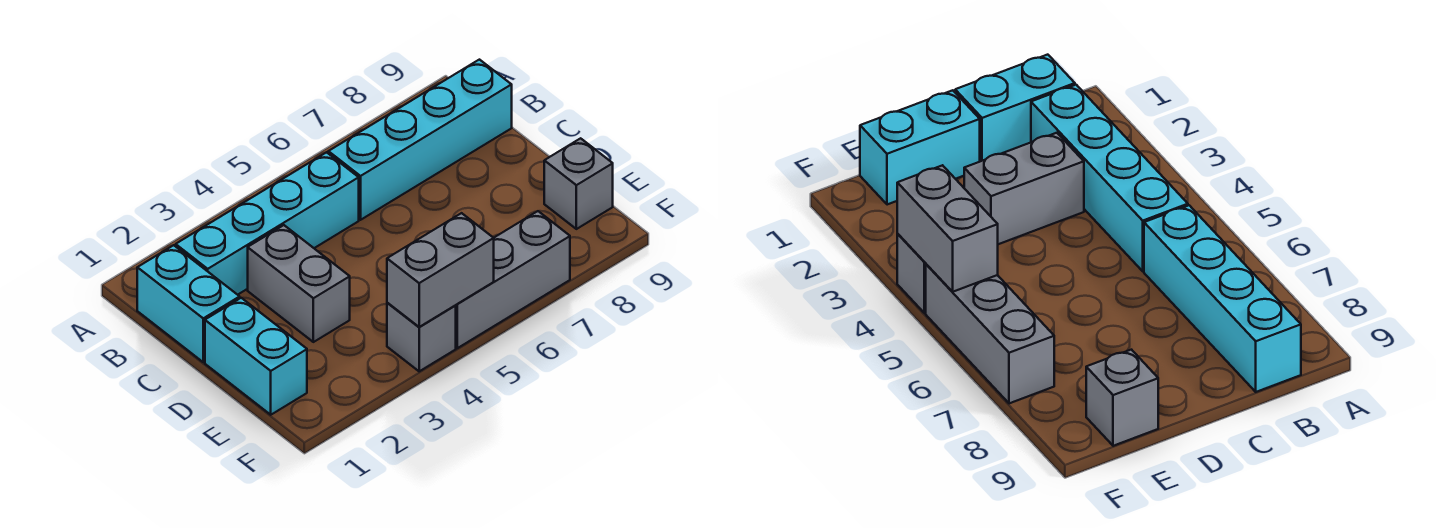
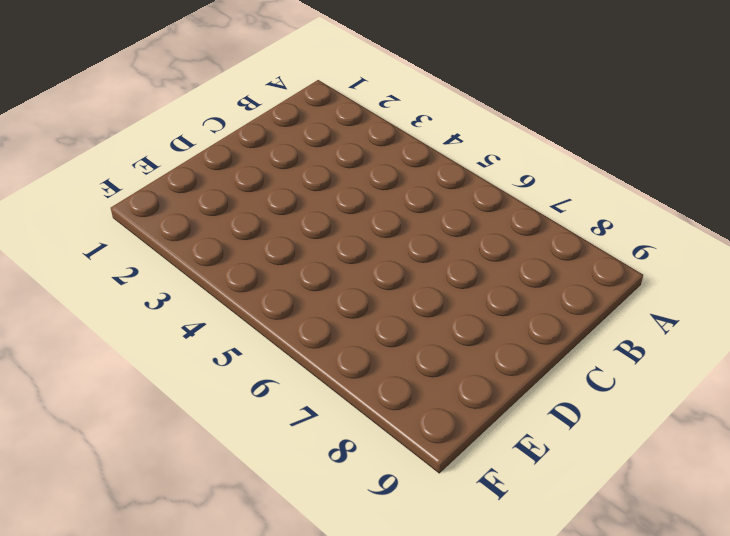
none -> cyan 1x2 brick [137,245,240,362]
none -> cyan 1x4 brick [176,152,359,295]

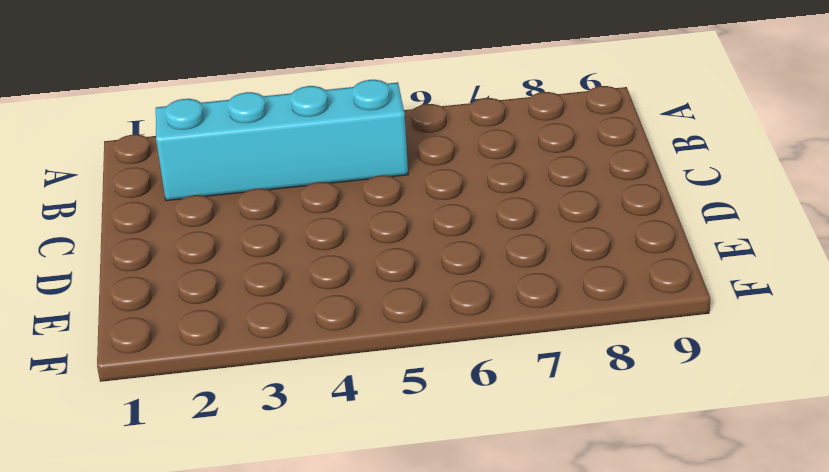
none -> cyan 1x2 brick [137,245,240,362]
none -> cyan 1x4 brick [328,60,512,220]

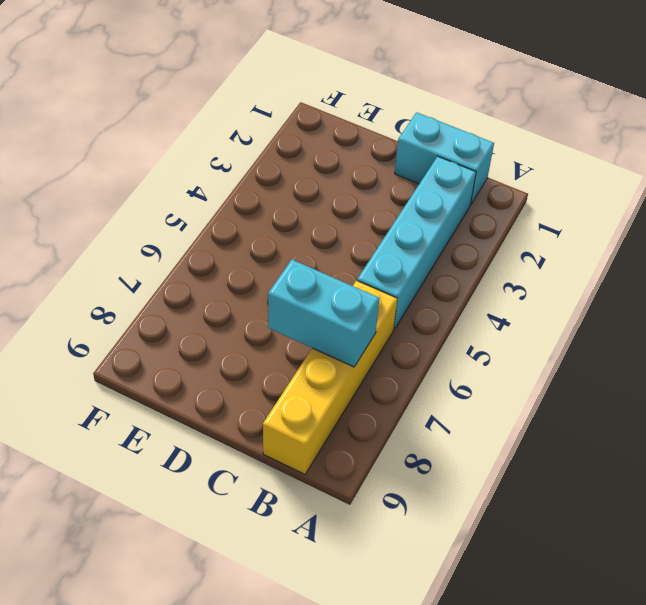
yellow 1x4 brick [263,281,397,474] -> cyan 1x4 brick [328,60,512,220]
cyan 1x2 brick [268,260,379,367] -> cyan 1x2 brick moved to [205,298,307,415]
none -> grey 1x2 brick [248,225,350,342]
none -> grey 1x1 brick [544,138,613,229]

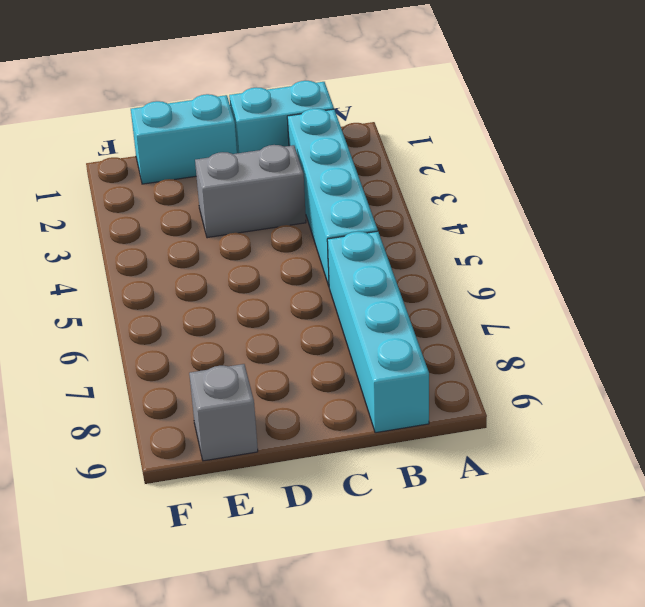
none -> grey 1x1 brick [387,303,456,371]
none -> grey 1x3 brick [455,211,570,348]

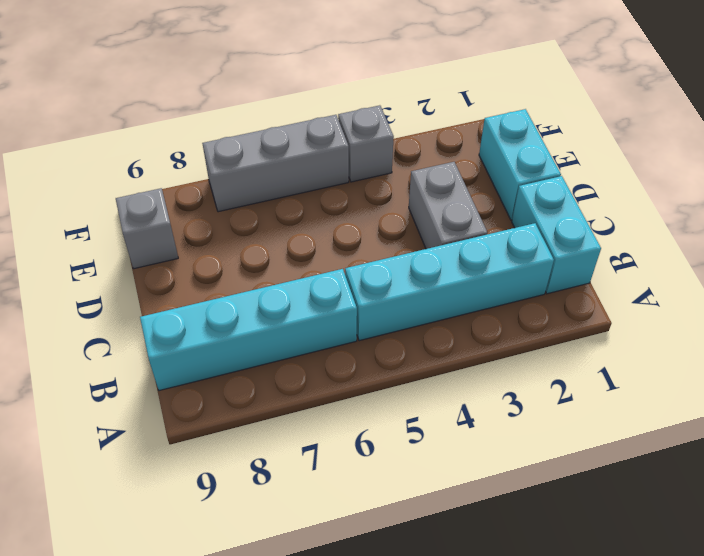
none -> grey 1x2 brick [387,213,494,327]

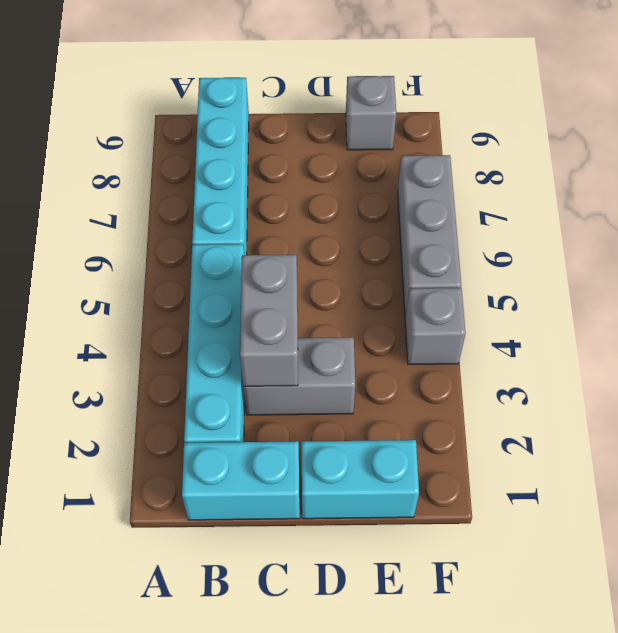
grey 1x2 brick [240,255,298,386] -> grey 1x2 brick moved to [387,213,494,327]

